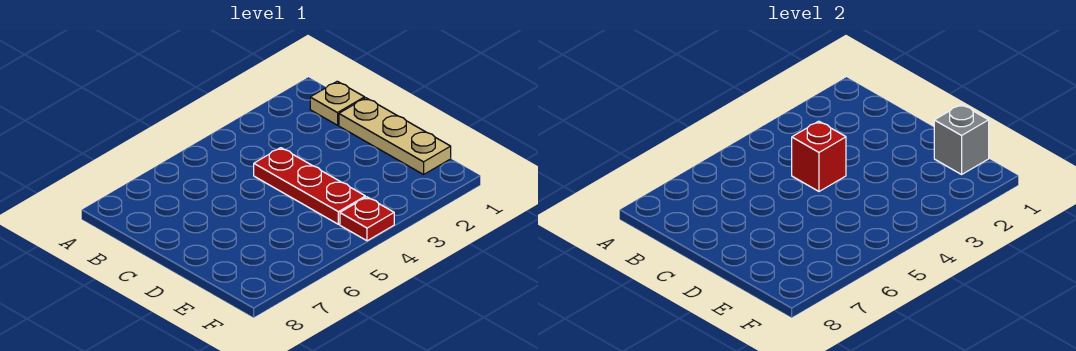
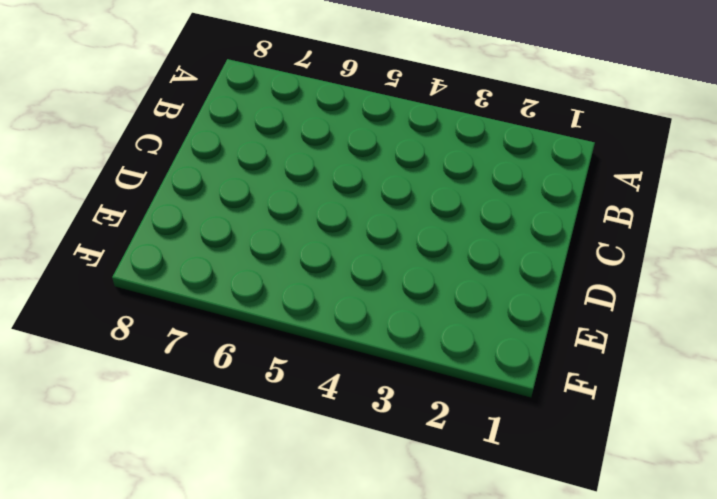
none -> tan 1x1 plate [310,81,365,125]
none -> tan 1x3 plate [339,98,451,174]

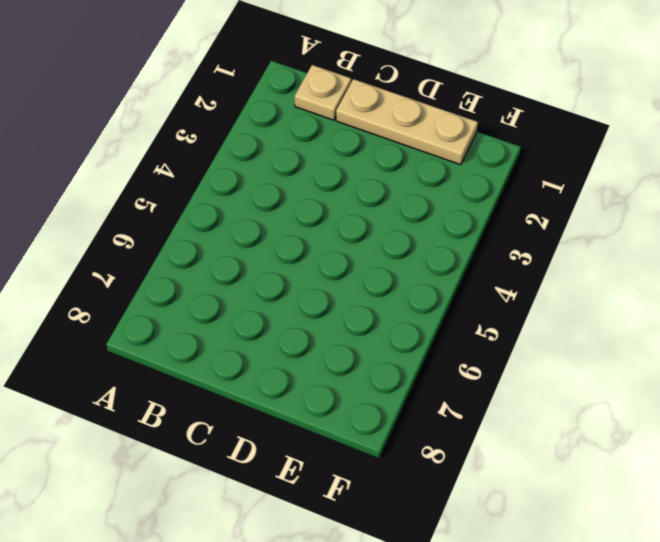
none -> red 1x3 plate [254,148,365,224]
none -> red 1x1 plate [340,197,394,241]

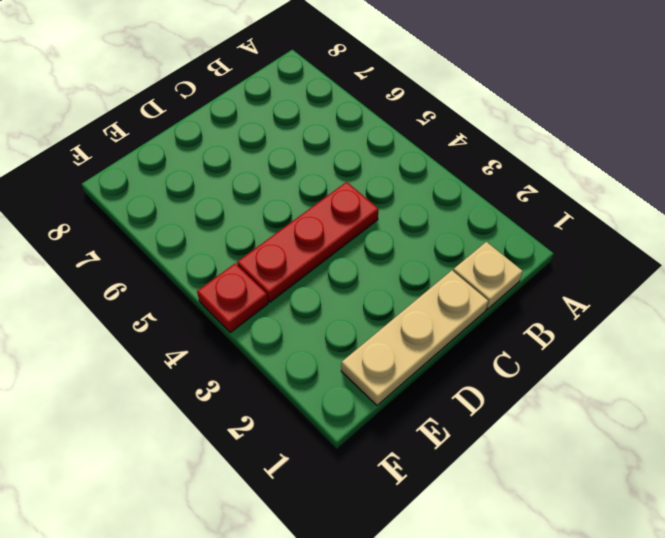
none -> red 1x1 brick [792,121,846,191]
none -> grey 1x1 brick [934,104,989,174]

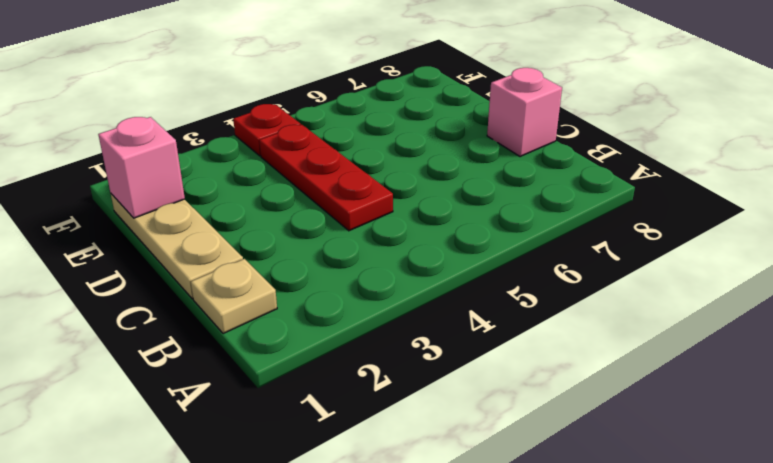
pink 1x1 brick [487,68,562,157] -> none
pink 1x1 brick [98,117,185,218] -> grey 1x1 brick [934,104,989,174]
none -> red 1x1 brick [792,121,846,191]

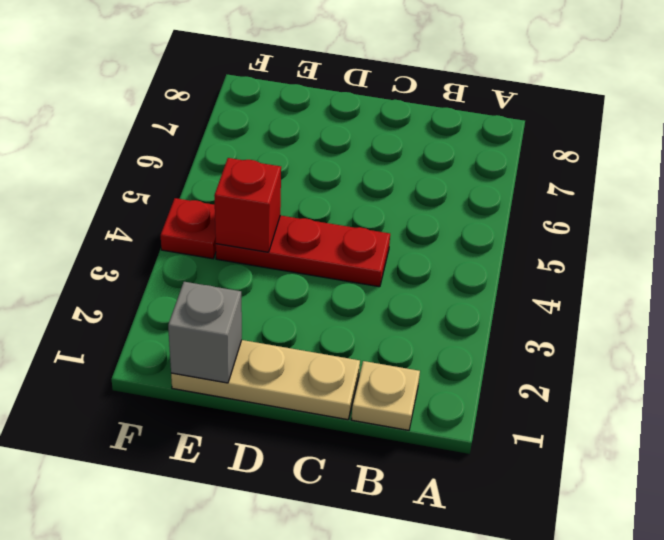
red 1x1 brick [214,158,281,252] -> red 1x1 brick moved to [792,121,846,191]

